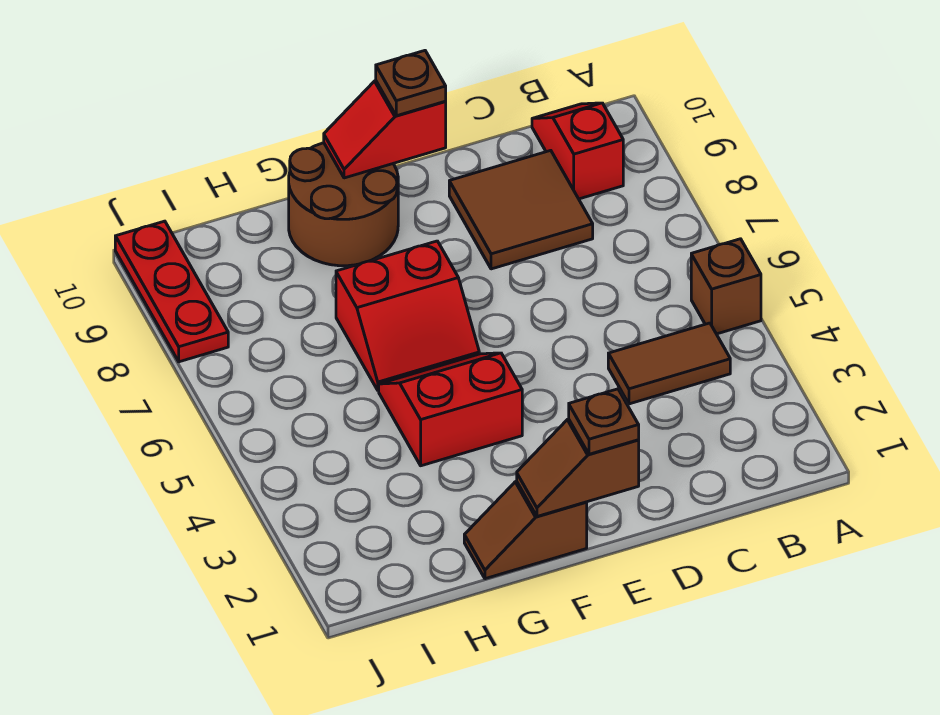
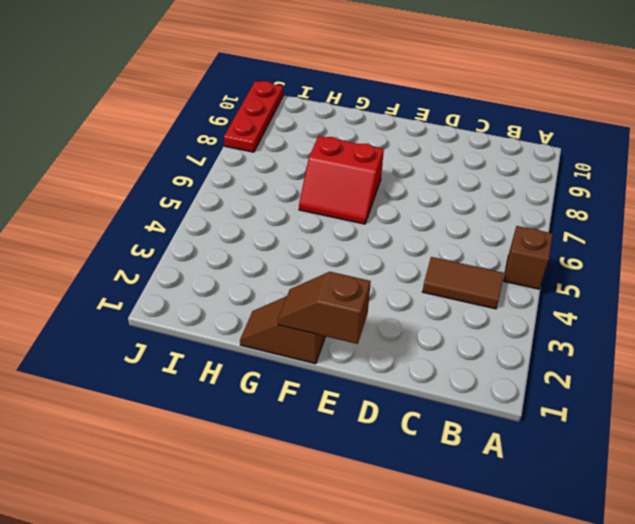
none -> red 1x2 slope [532,103,623,199]
none -> brown 2x2 tile [449,150,593,269]
none -> red 2x2 slope [379,353,522,466]

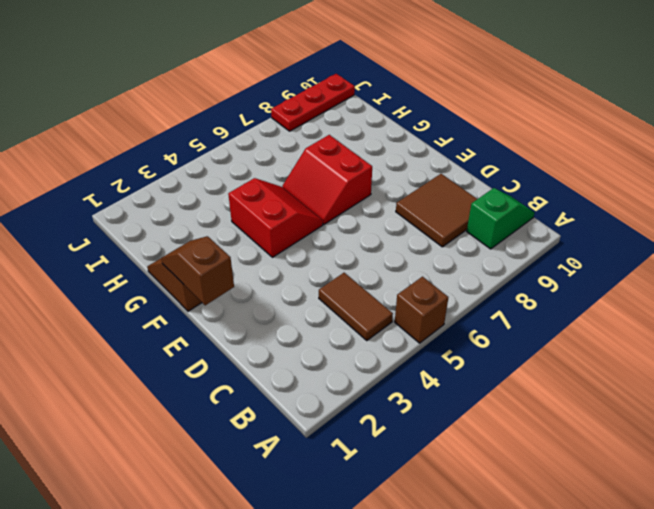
green 1x2 slope [467,188,535,249] -> red 1x2 slope [532,103,623,199]
none -> brown 2x2 round brick [289,143,398,266]
none -> red 1x2 slope [324,81,446,178]
none -> brown 1x1 plate [569,389,639,454]

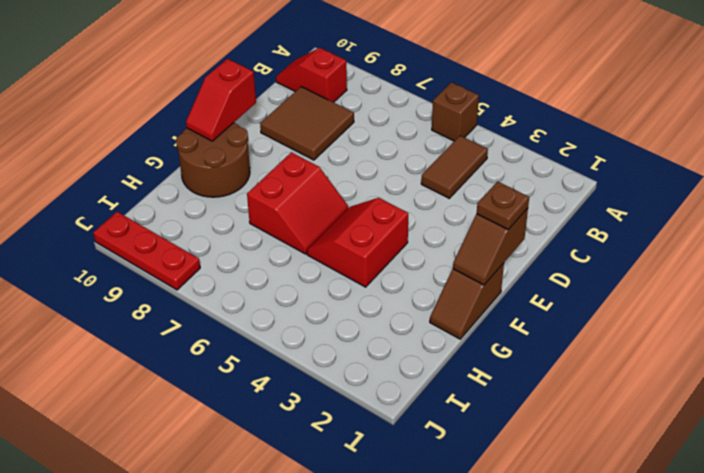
none -> brown 1x1 plate [376,51,446,116]

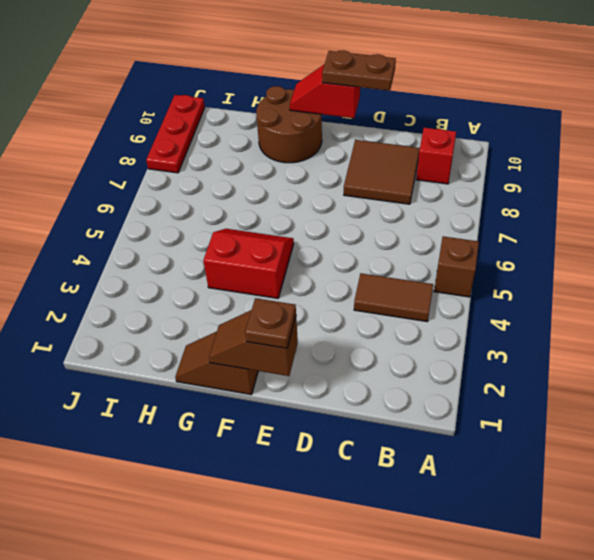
brown 1x2 plate [322,50,396,91] -> brown 1x1 plate [376,51,446,116]
none -> red 2x2 slope [336,241,479,391]

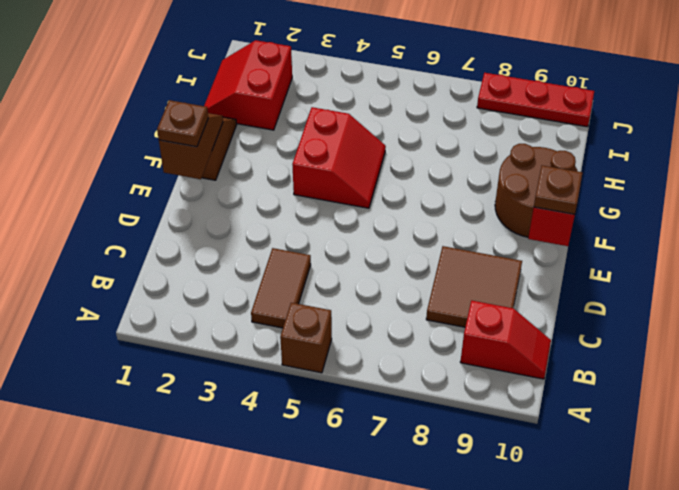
red 2x2 slope [204,40,292,130] -> red 2x2 slope moved to [336,241,479,391]

